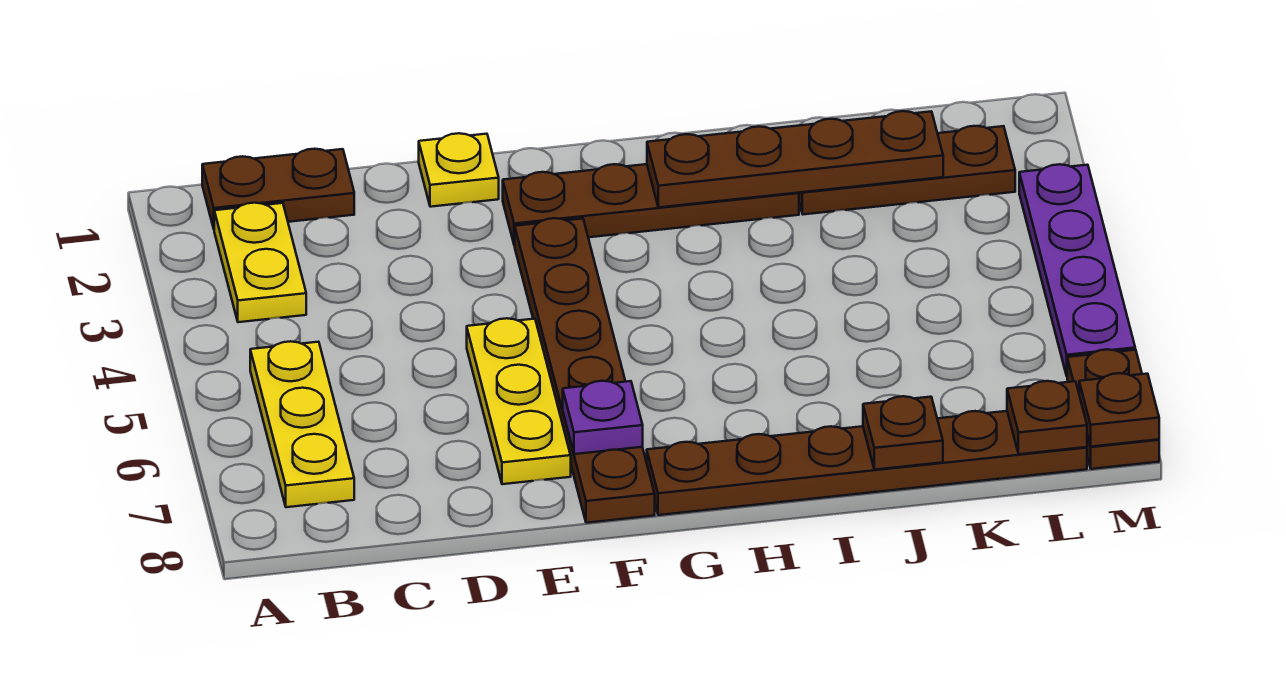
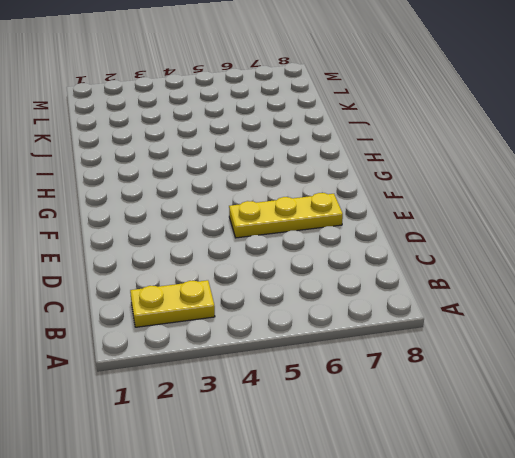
none -> brown 1x2 plate [202,149,354,228]
none -> yellow 1x3 plate [250,341,354,507]
none -> yellow 1x1 plate [419,133,499,207]

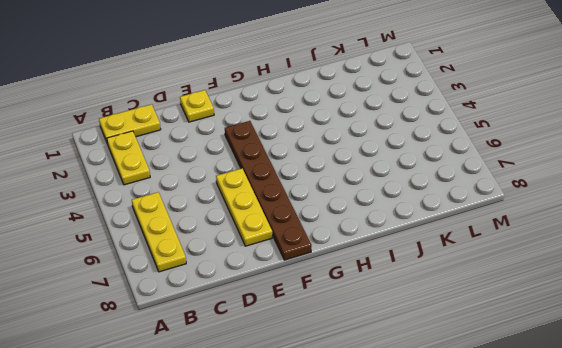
yellow 1x2 plate [99,104,161,144] -> brown 1x2 plate [202,149,354,228]
none -> brown 1x4 plate [503,164,799,245]
none -> brown 1x6 plate [647,411,1087,515]
none -> brown 1x3 plate [799,126,1015,214]

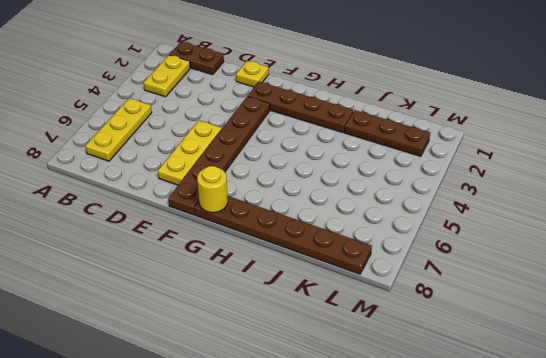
yellow 1x1 round brick [197,166,228,213] -> none
none -> purple 1x4 plate [1019,164,1135,376]
none -> brown 1x2 plate [1067,349,1159,469]
none -> purple 1x1 plate [563,381,643,454]

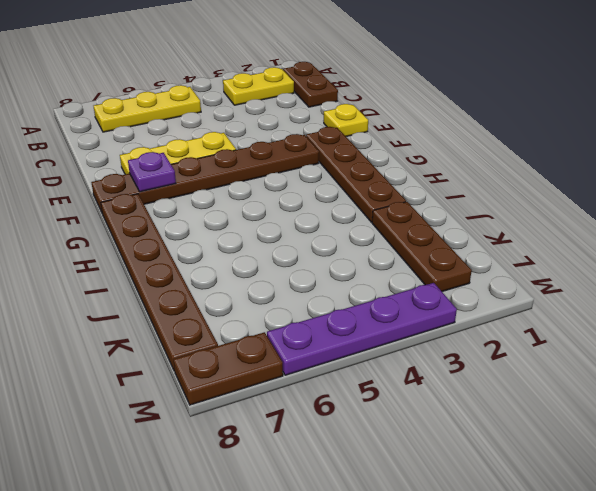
none -> brown 1x4 plate [647,111,943,207]
none -> brown 1x1 plate [863,396,943,470]
none -> brown 1x1 plate [1007,381,1087,454]

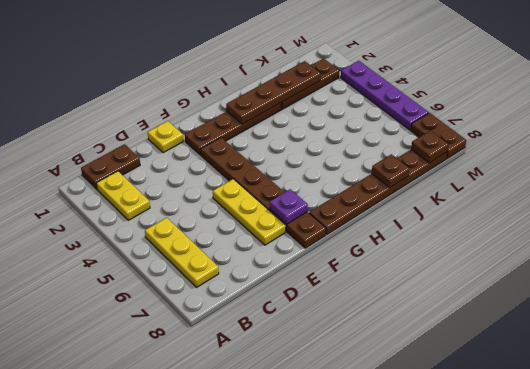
none -> brown 1x1 plate [1079,373,1159,447]

